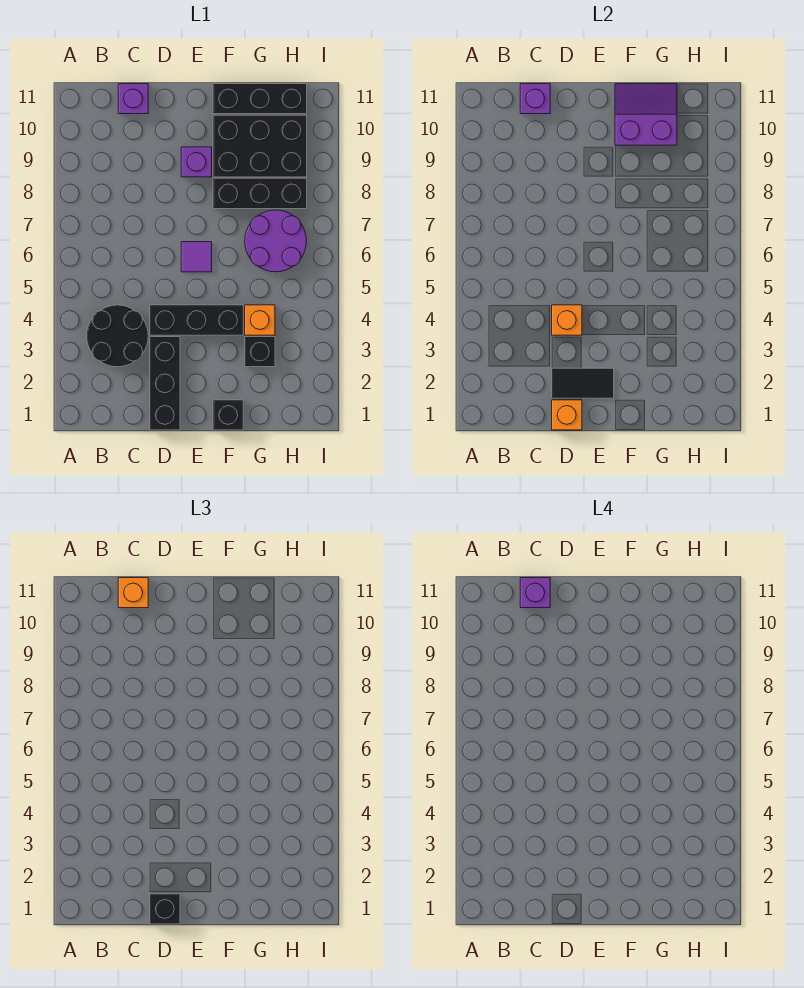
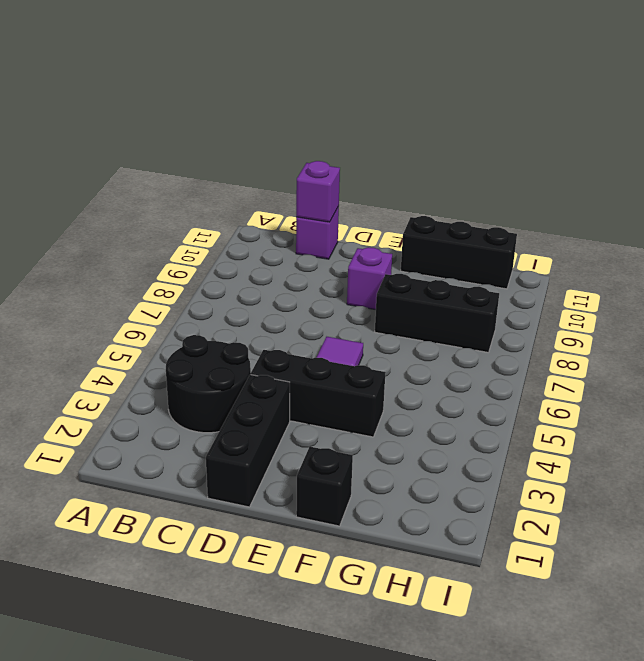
none -> black 2x3 brick [213,115,307,177]
none -> black 1x1 brick [245,337,275,367]
none -> orange 1x1 brick [245,305,275,335]

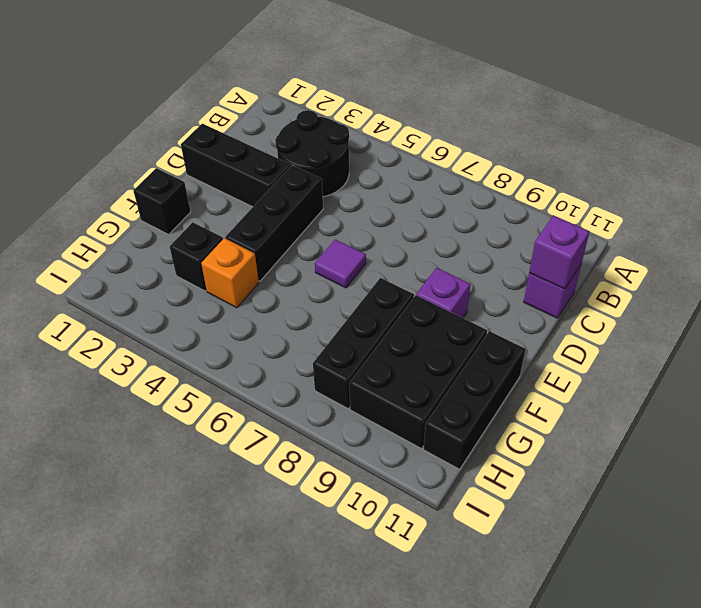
none -> purple 2x2 round brick [245,210,306,272]
none -> orange 1x1 brick [552,400,582,430]
none -> black 1x2 tile [552,368,614,398]

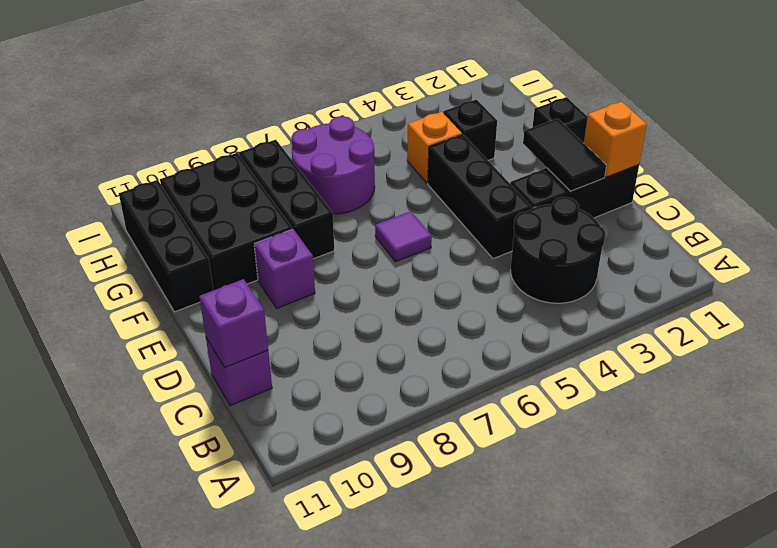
none -> orange 1x1 brick [552,305,582,335]
none -> purple 2x2 slope [615,84,677,145]
none -> orange 1x1 brick [118,578,148,608]

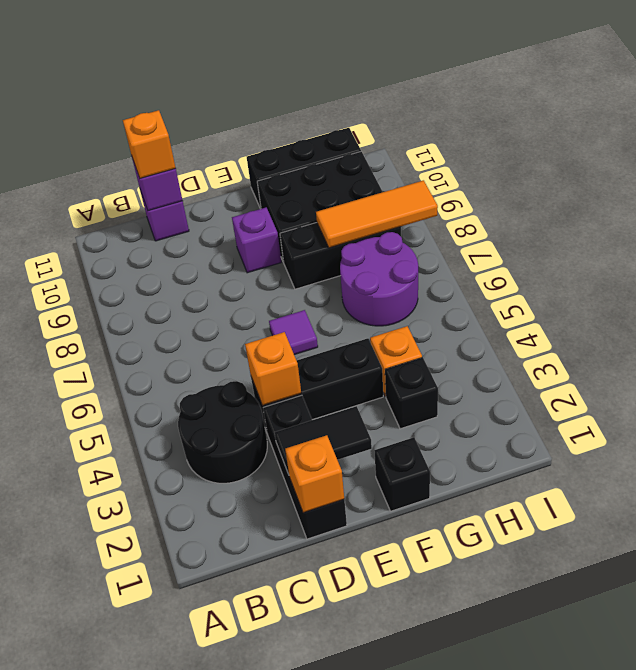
orange 1x3 tile [316,180,438,248] -> none
none -> purple 2x2 slope [615,84,677,145]
none -> black 1x1 brick [150,894,180,924]
none -> purple 1x1 brick [520,578,550,608]

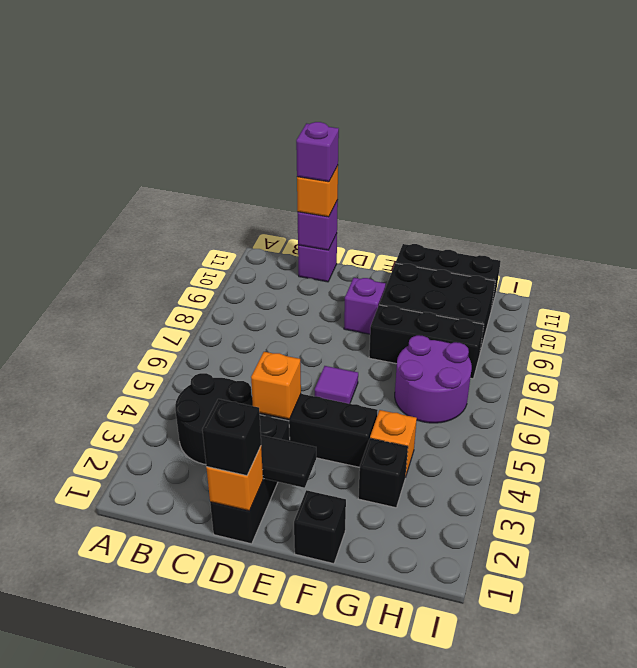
none -> purple 2x2 slope [615,84,677,145]

